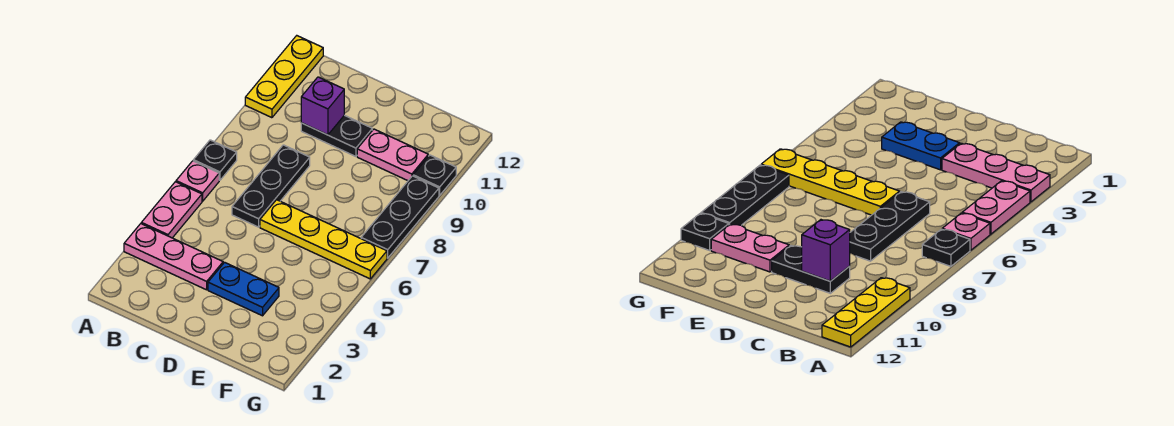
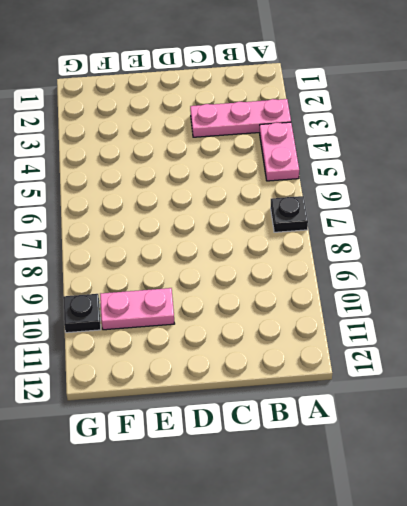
none -> pink 1x1 plate [176,161,219,201]
none -> yellow 1x3 plate [245,36,323,118]
none -> black 1x3 plate [232,145,310,227]

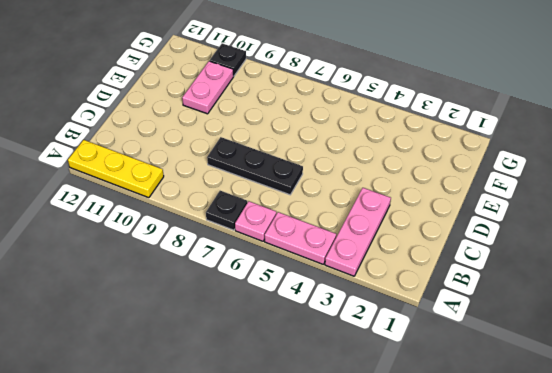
none -> black 1x2 plate [301,115,372,156]
none -> blue 1x2 plate [208,262,279,316]
none -> yellow 1x4 plate [260,200,387,279]

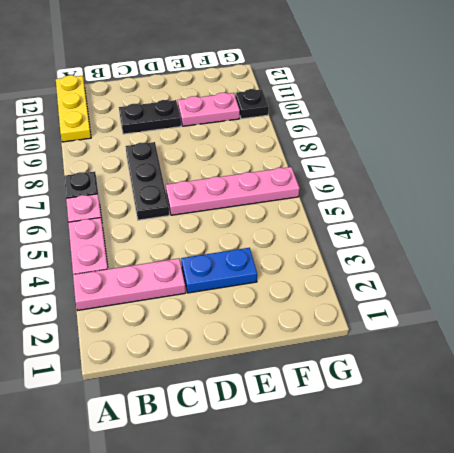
pink 1x4 plate [166,167,300,215] -> yellow 1x4 plate [260,200,387,279]
none -> black 1x3 plate [361,176,439,258]
none -> purple 1x1 brick [301,77,344,135]

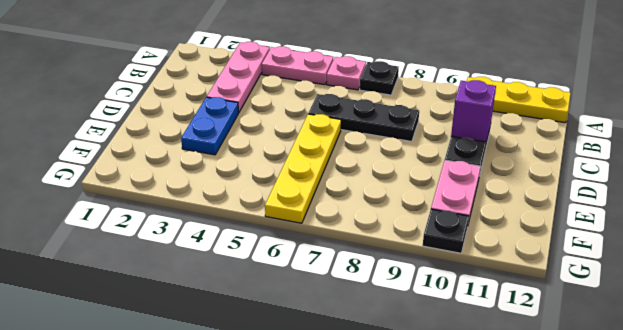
none -> black 1x3 plate [361,176,439,258]

